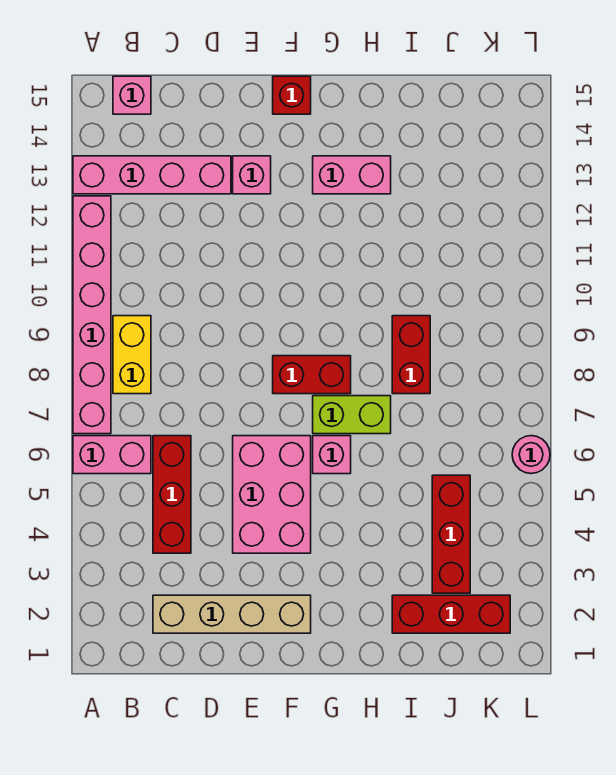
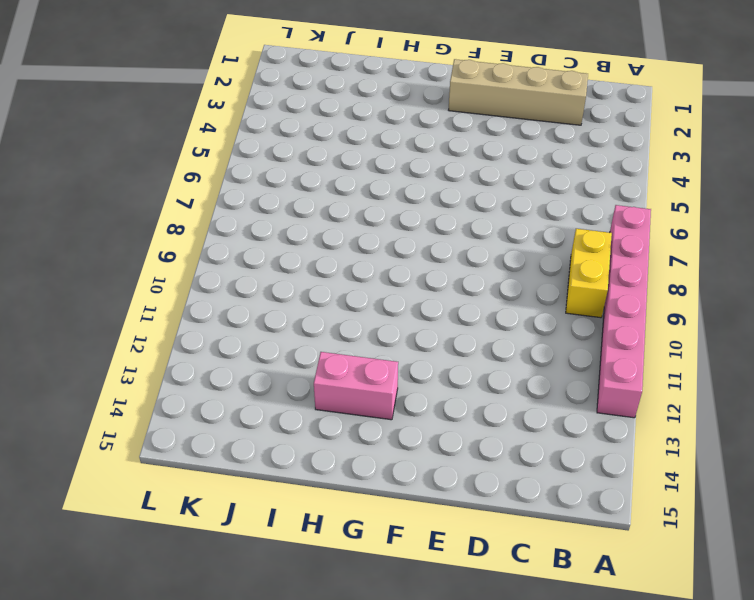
none -> pink 1x2 brick [73,436,151,474]
none -> pink 1x4 brick [73,156,231,194]
none -> pink 1x1 brick [113,76,151,114]

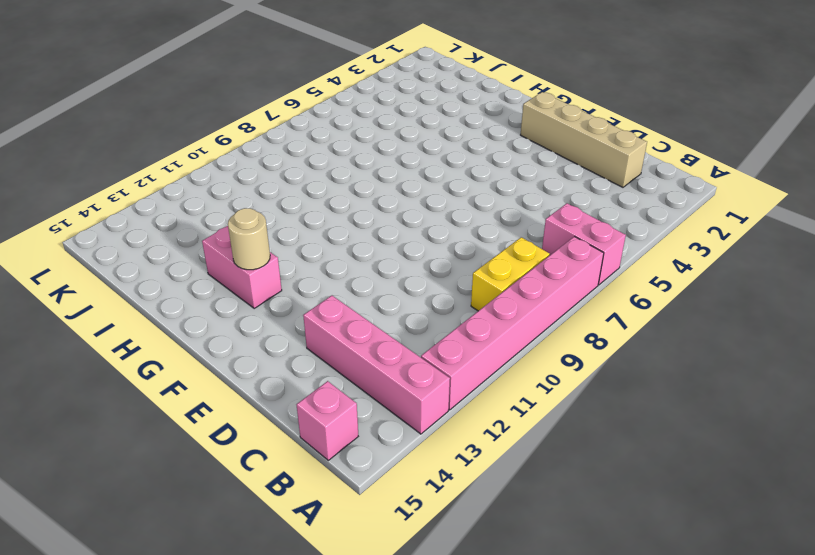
tan 1x1 round brick [228,208,270,270] -> none
none -> red 1x3 brick [153,436,191,553]
none -> pink 2x3 brick [233,436,311,553]
none -> pink 1x1 brick [233,156,271,194]

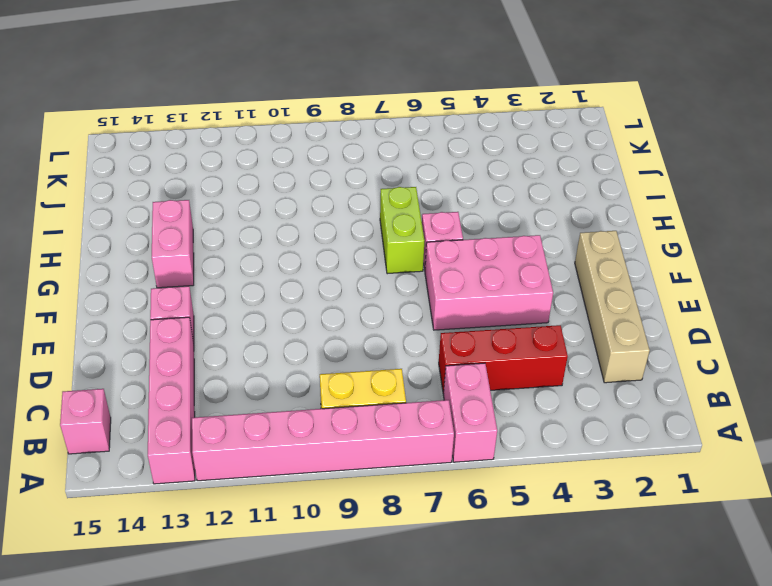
none -> red 1x2 brick [273,356,351,394]
none -> red 1x1 brick [273,76,311,114]
none -> red 1x3 brick [392,595,510,633]

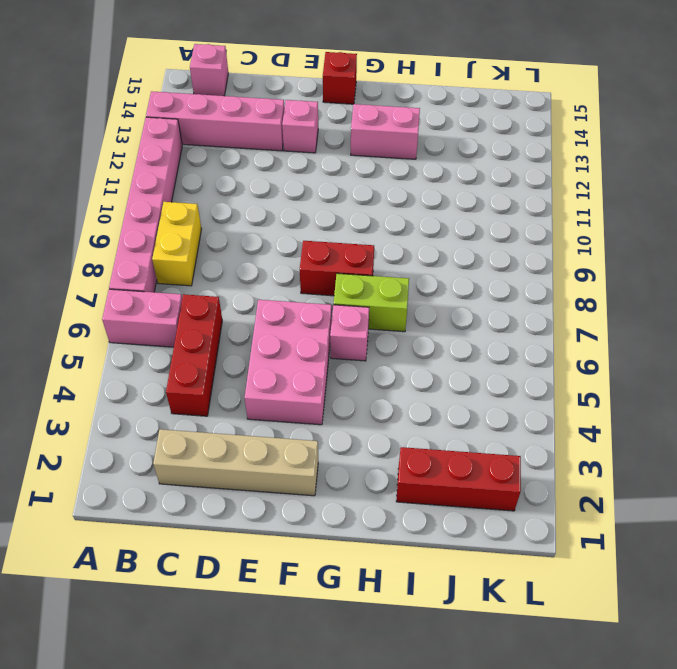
none -> red 1x2 brick [392,316,430,394]
none -> red 1x3 brick [432,475,470,593]
none -> pink 1x1 round brick [512,436,550,474]

